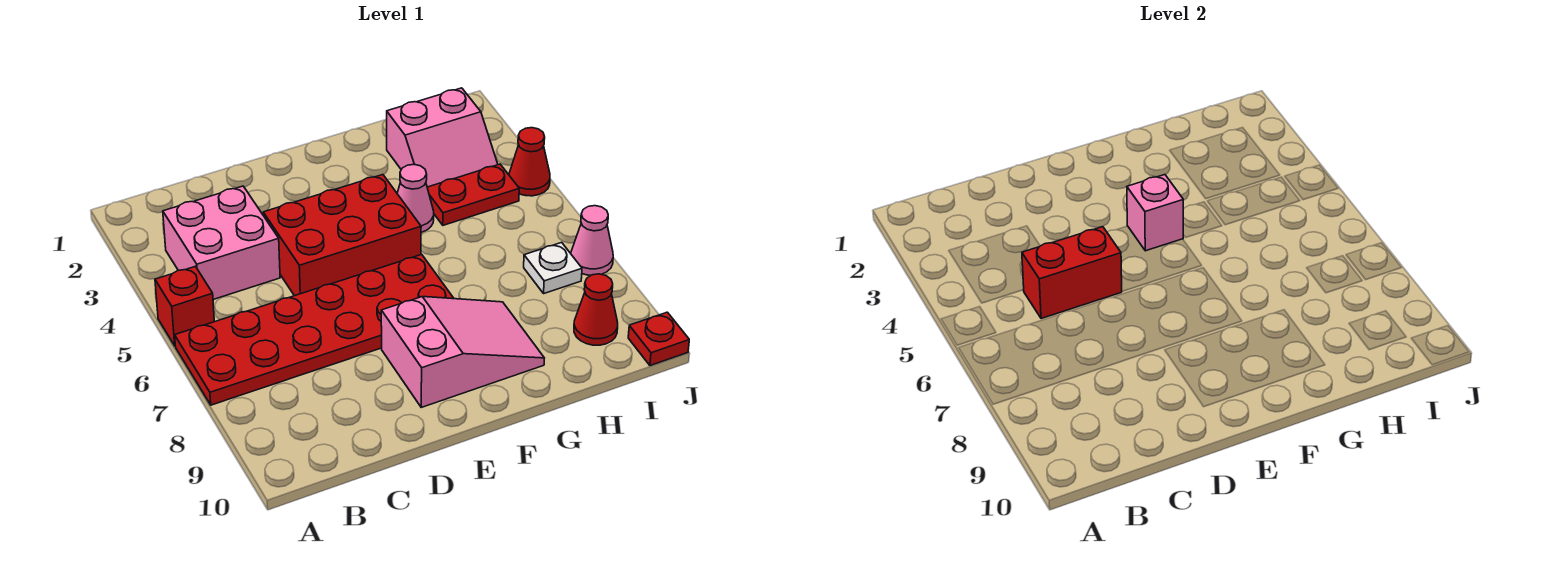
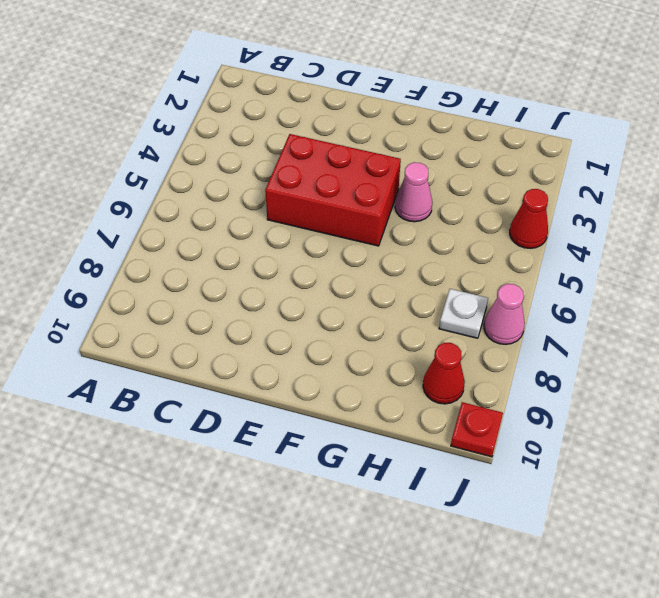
none -> red 1x1 brick [155,266,214,346]
none -> red 2x6 plate [175,255,454,405]
none -> pink 2x2 brick [163,186,280,299]

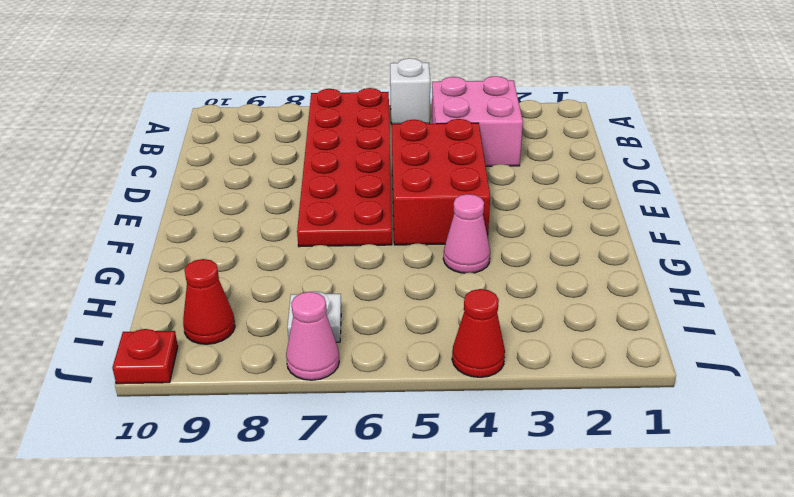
white 1x1 brick [390,58,430,124] -> red 1x1 brick [155,266,214,346]
none -> pink 2x3 slope [381,297,544,407]
none -> pink 2x2 slope [386,88,498,187]
none -> red 1x2 plate [427,164,519,225]

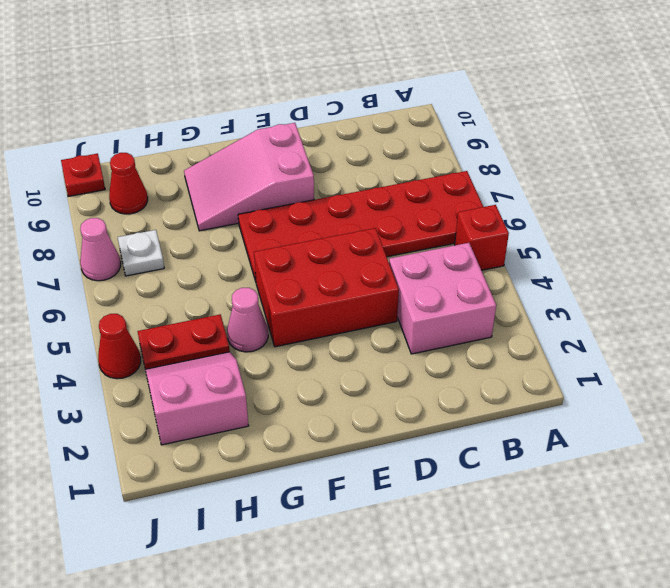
none -> red 1x2 brick [1022,227,1122,319]
none -> pink 1x1 brick [1127,175,1183,251]

